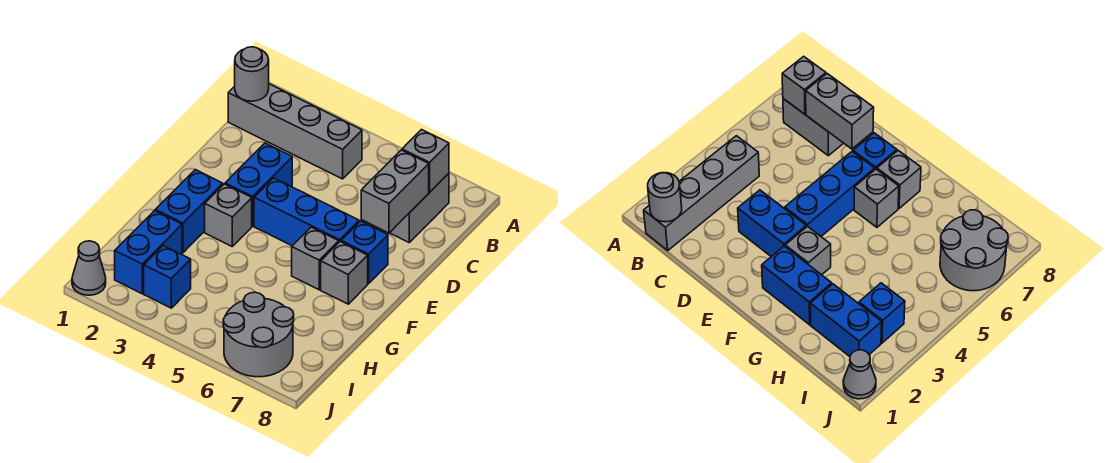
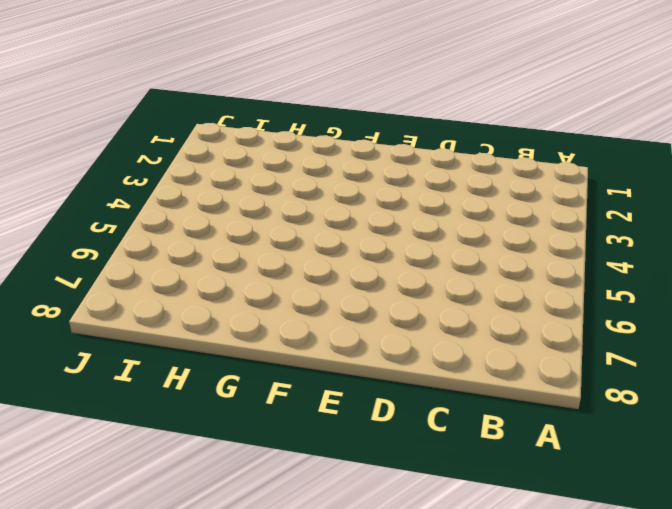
none -> grey 1x4 brick [228,84,362,179]
none -> grey 1x2 brick [390,173,449,242]
none -> blue 1x2 brick [225,143,292,226]

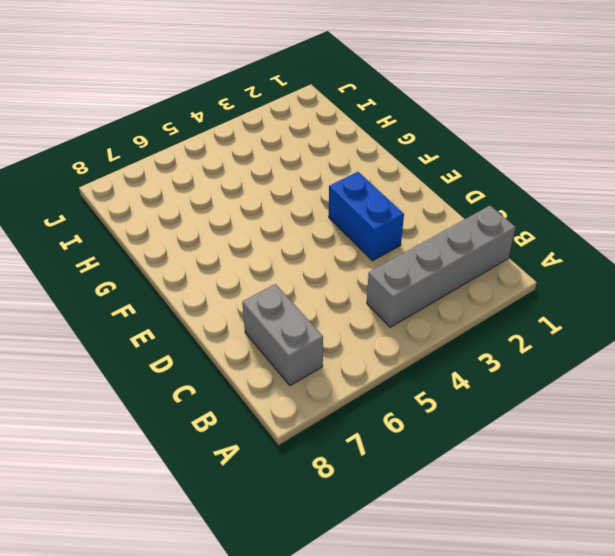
none -> blue 1x3 brick [254,178,359,246]
none -> blue 1x1 brick [341,221,388,284]
none -> blue 1x2 brick [155,170,223,253]

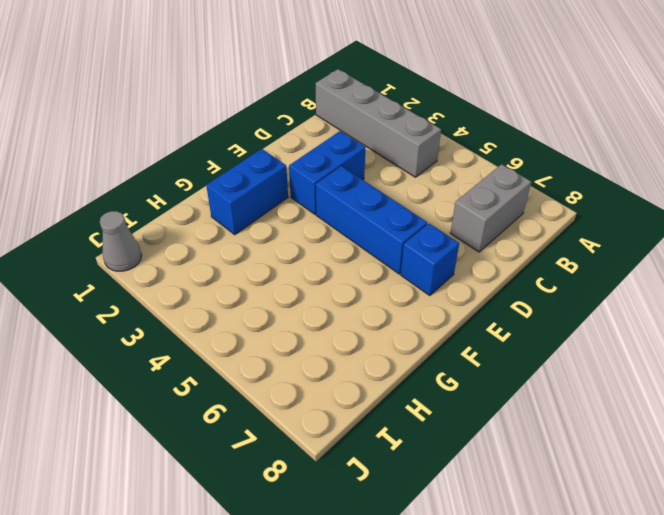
none -> grey 1x1 brick [205,184,252,246]
none -> grey 1x1 brick [292,227,339,290]
none -> grey 1x1 brick [321,242,368,304]

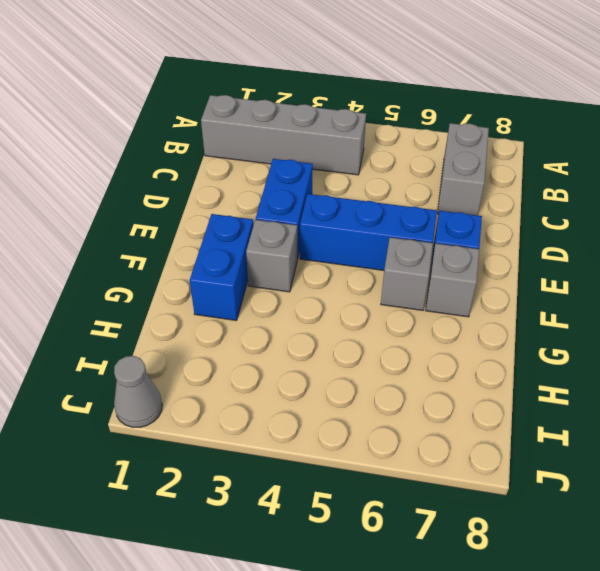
none -> blue 1x2 brick [115,210,182,294]
none -> blue 1x1 brick [144,246,191,308]
none -> grey 2x2 round brick [223,292,294,377]

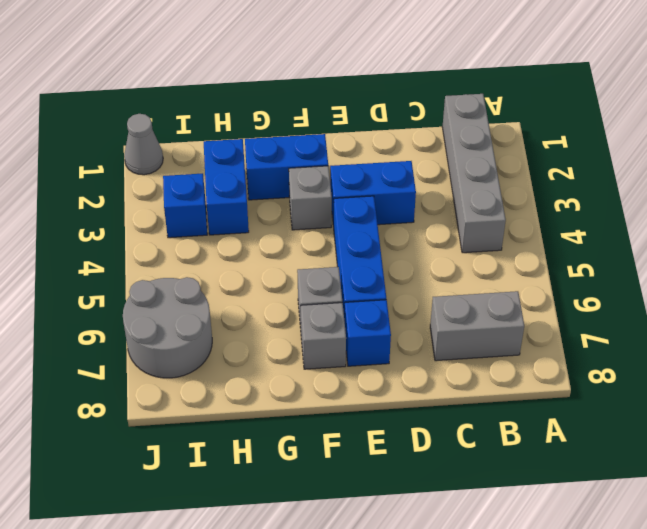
blue 1x2 brick [204,139,249,235] -> blue 1x2 brick turned to [115,210,182,294]
none -> grey 1x1 round brick [235,47,269,101]
none -> grey 1x1 brick [402,130,449,192]
none -> grey 1x2 brick [361,150,429,233]

